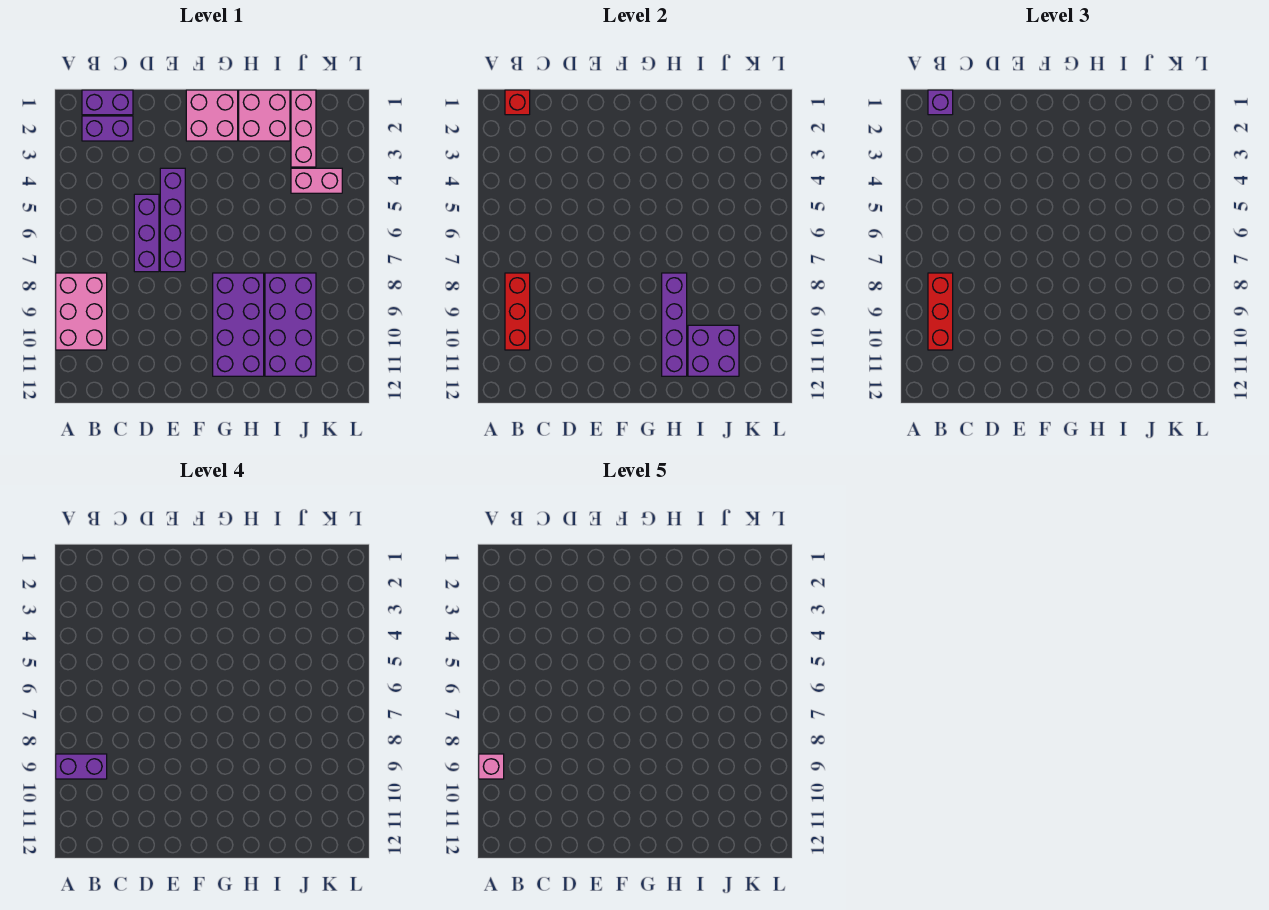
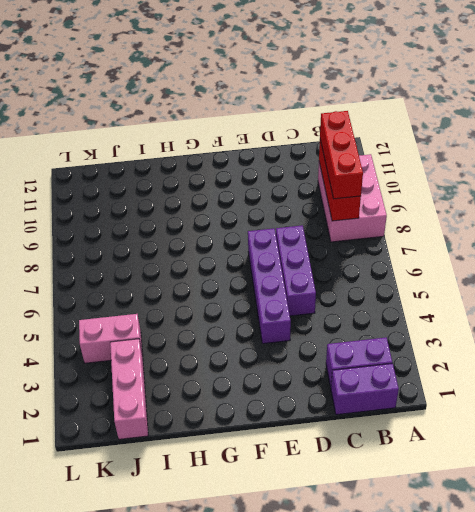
none -> pink 2x2 brick [186,90,238,141]
none -> purple 2x4 brick [213,273,264,376]
none -> pink 2x2 brick [239,90,290,141]

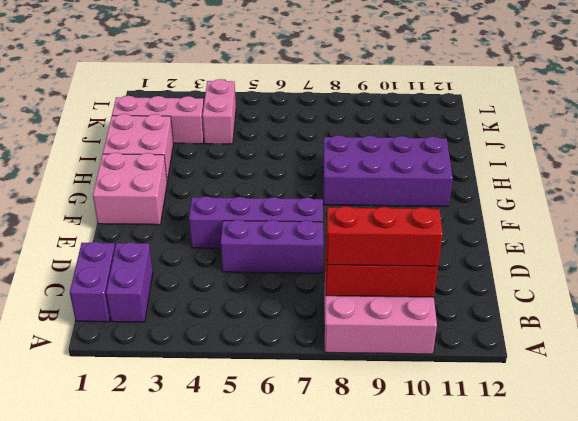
none -> purple 2x4 brick [265,273,316,376]
none -> red 1x1 brick [505,90,530,115]
none -> purple 1x4 brick [662,273,687,376]

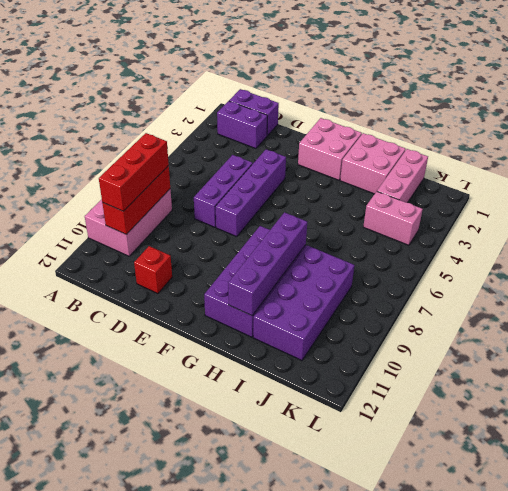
red 1x1 brick [134,246,172,294] -> red 1x1 brick moved to [505,90,530,115]
none -> purple 2x2 brick [688,325,739,376]
none -> purple 1x1 brick [928,90,953,115]
none -> purple 1x2 brick [56,754,107,779]

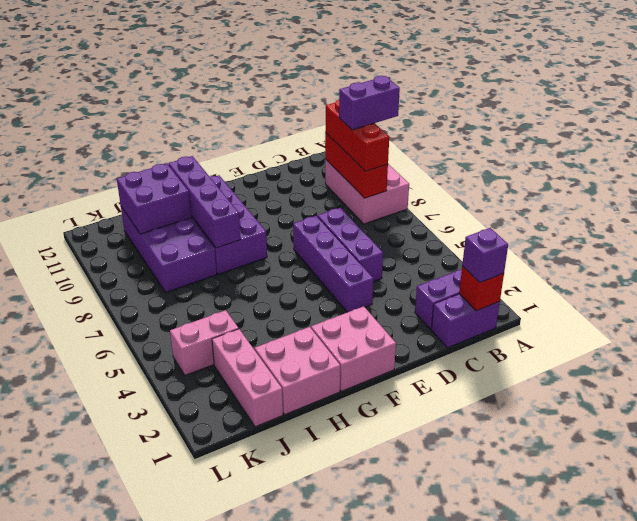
none -> pink 1x1 brick [479,754,504,779]

